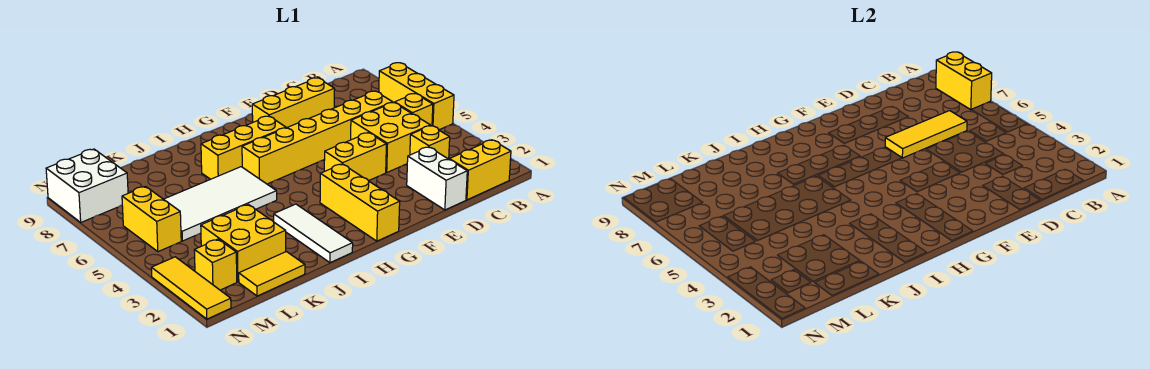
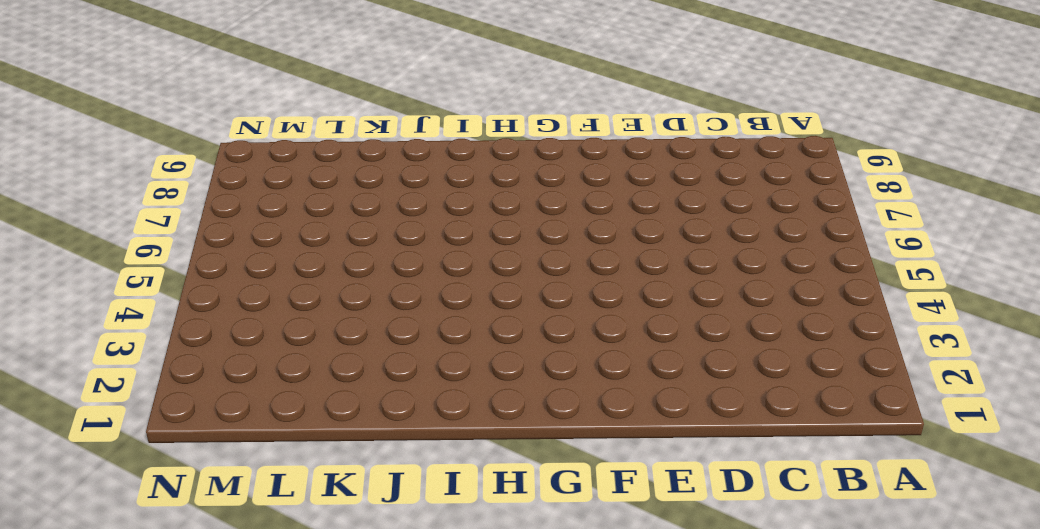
none -> yellow 1x3 brick [379,63,454,130]
none -> yellow 1x2 brick [449,140,511,200]
none -> yellow 1x1 brick [395,94,433,126]

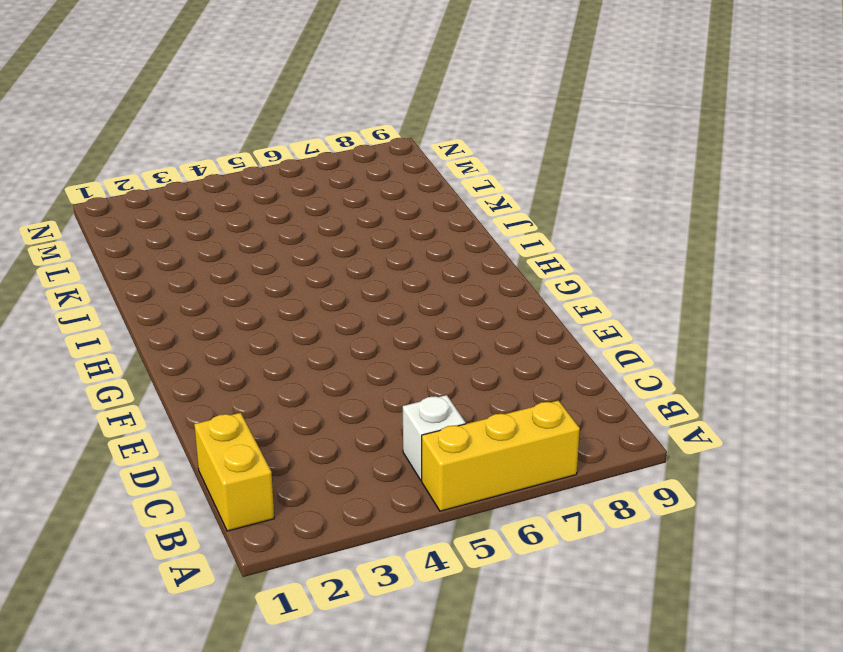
white 1x1 brick [403,395,466,480] -> yellow 1x1 brick [395,94,433,126]
none -> yellow 1x1 brick [410,126,450,159]
none -> yellow 2x2 brick [351,103,430,172]
none -> yellow 1x6 brick [242,91,393,184]

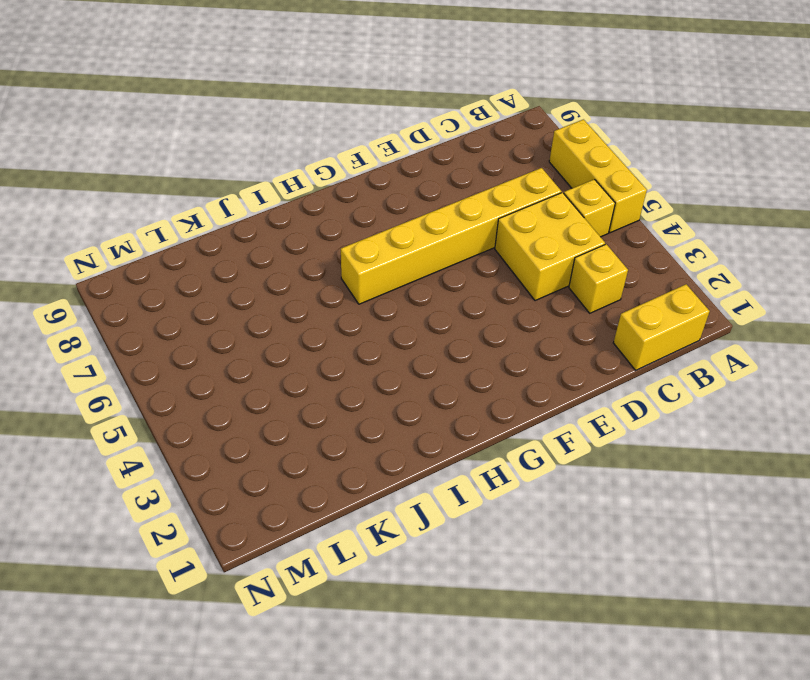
none -> white 1x2 brick [407,147,467,210]
none -> yellow 1x3 brick [252,78,335,128]
none -> yellow 1x2 brick [324,133,386,181]

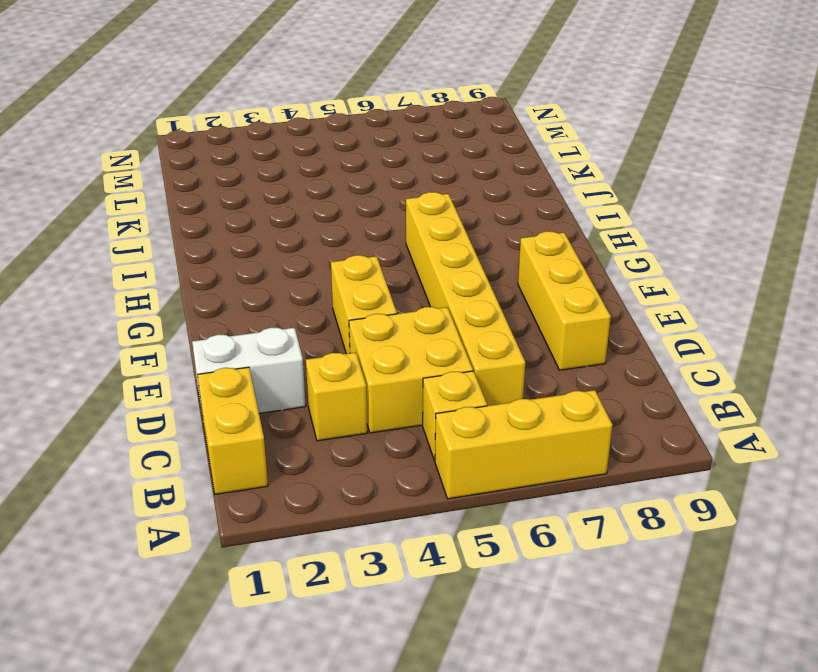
none -> yellow 1x3 brick [320,164,400,241]
none -> yellow 1x3 brick [201,116,286,179]
none -> white 1x3 tile [274,204,353,263]

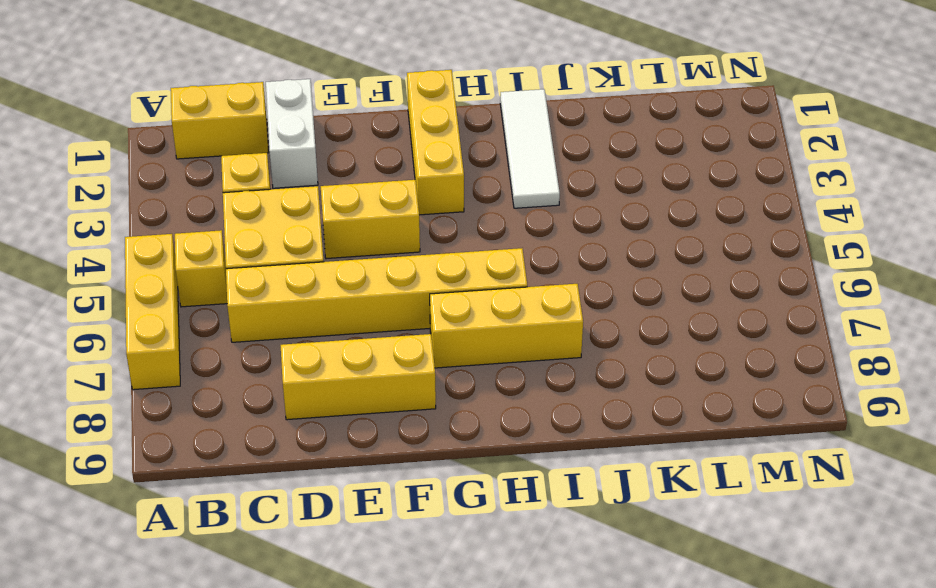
none -> white 2x4 tile [164,167,277,241]
none -> yellow 1x2 tile [239,252,305,296]
none -> yellow 2x2 brick [201,205,286,282]

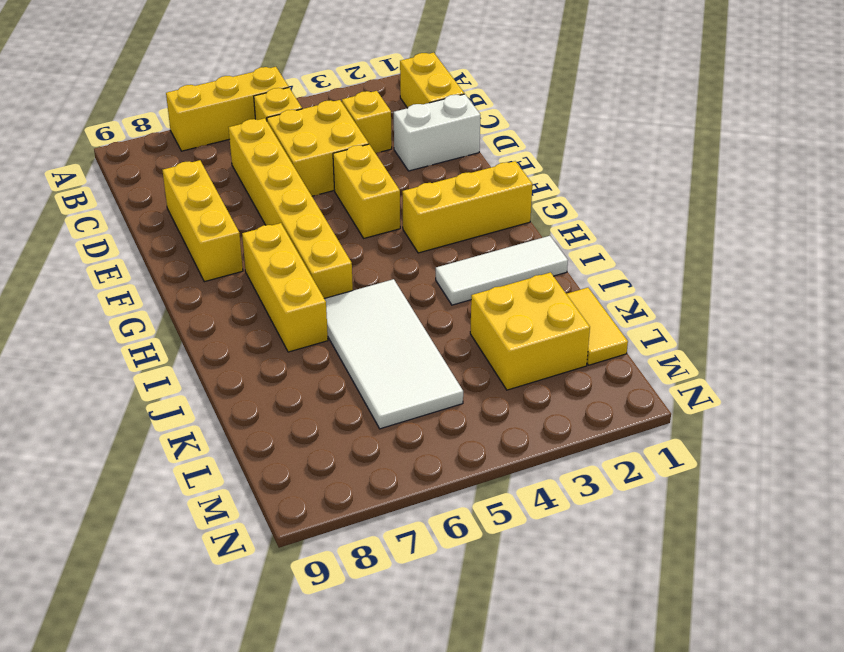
none -> yellow 1x1 brick [194,239,237,290]
none -> yellow 1x2 brick [122,186,181,252]
none -> white 2x2 brick [46,149,128,222]

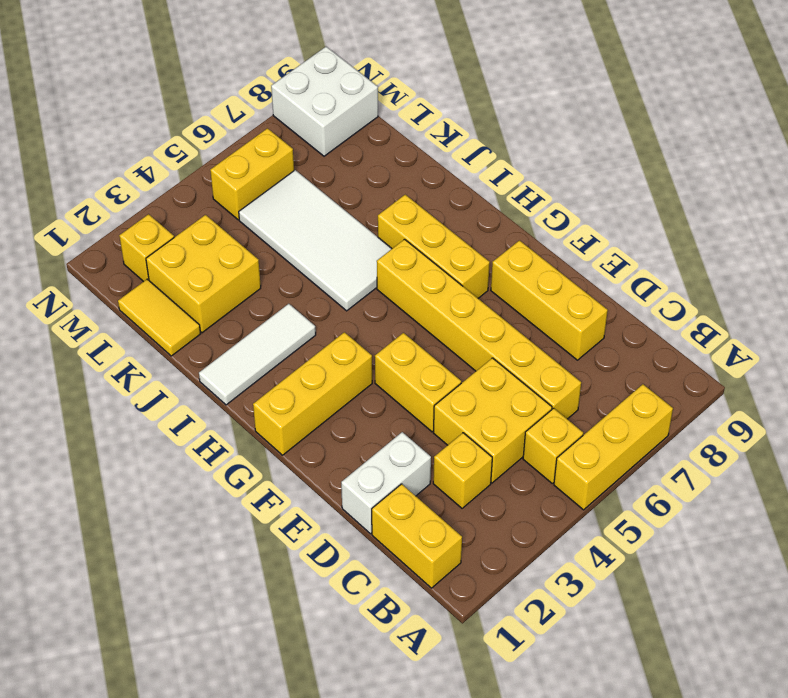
none -> yellow 1x3 tile [151,257,231,319]
none -> yellow 1x2 brick [936,52,992,110]
none -> yellow 1x3 tile [885,111,967,158]

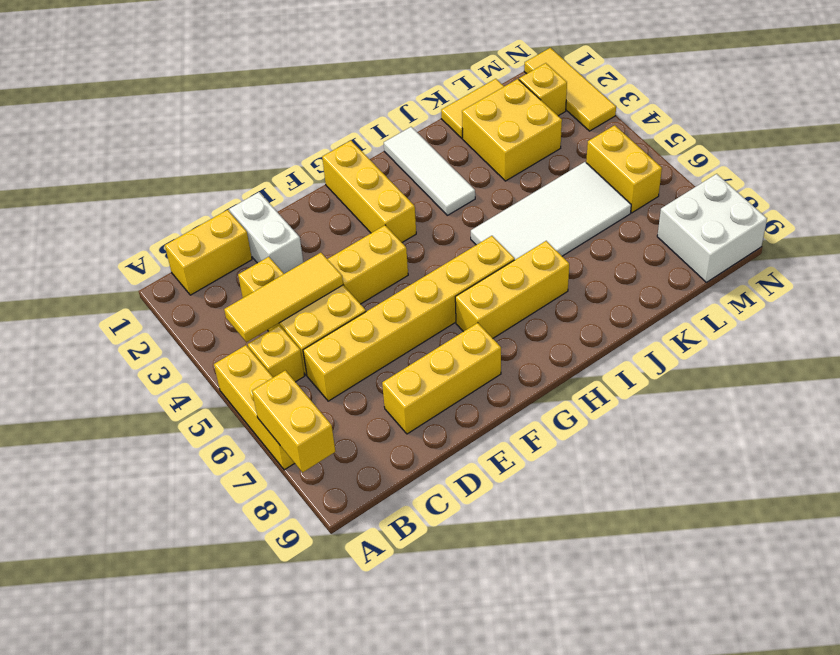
yellow 1x3 tile [224,253,343,342] -> yellow 1x3 tile moved to [885,111,967,158]

